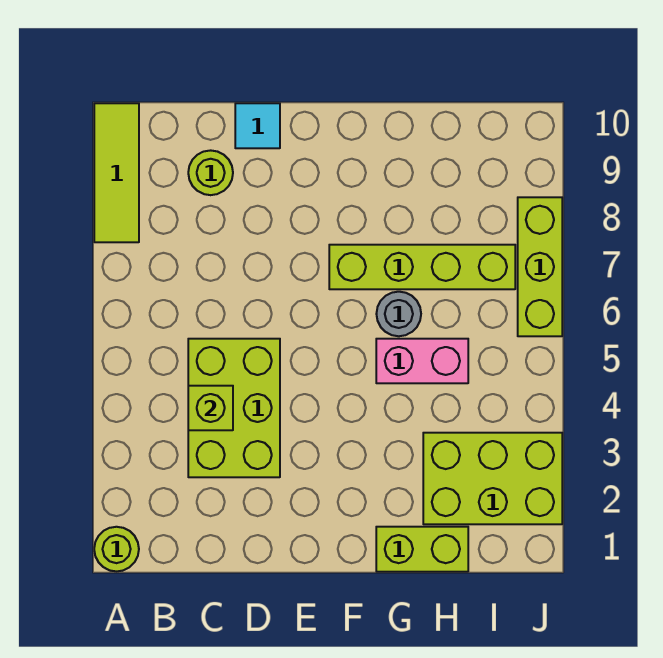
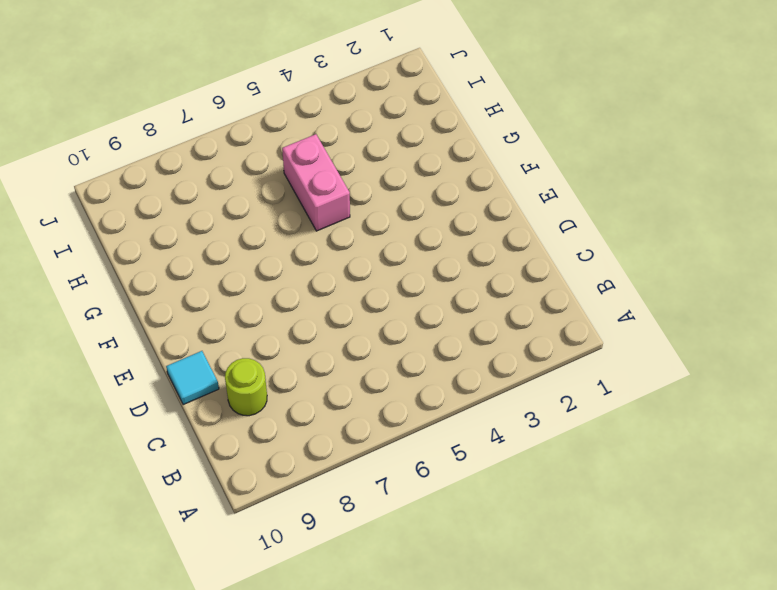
none -> lime 1x1 round brick [94,527,139,571]
none -> lime 1x3 tile [94,103,139,242]
none -> lime 2x3 brick [188,339,280,477]

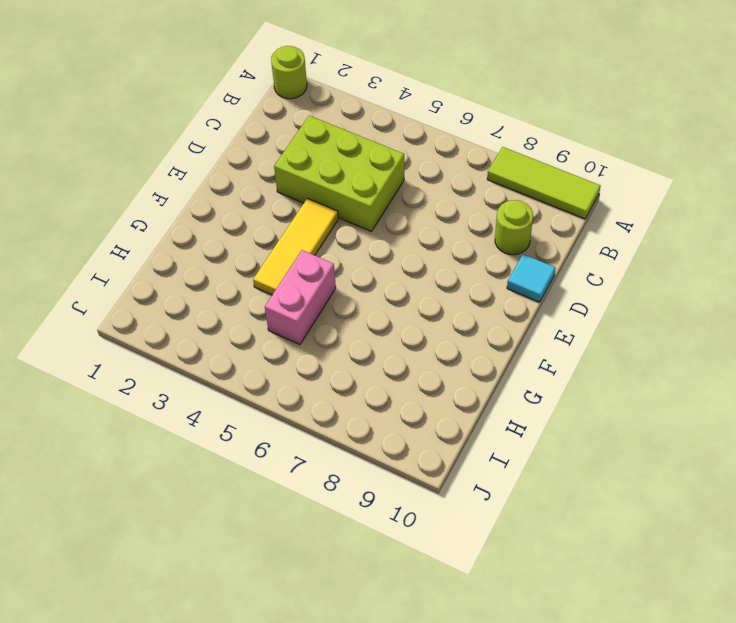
yellow 1x3 tile [253,198,338,295] -> none
none -> lime 1x4 brick [329,245,515,289]
none -> lime 1x2 brick [376,527,468,572]
none -> grey 1x1 round brick [376,292,421,336]

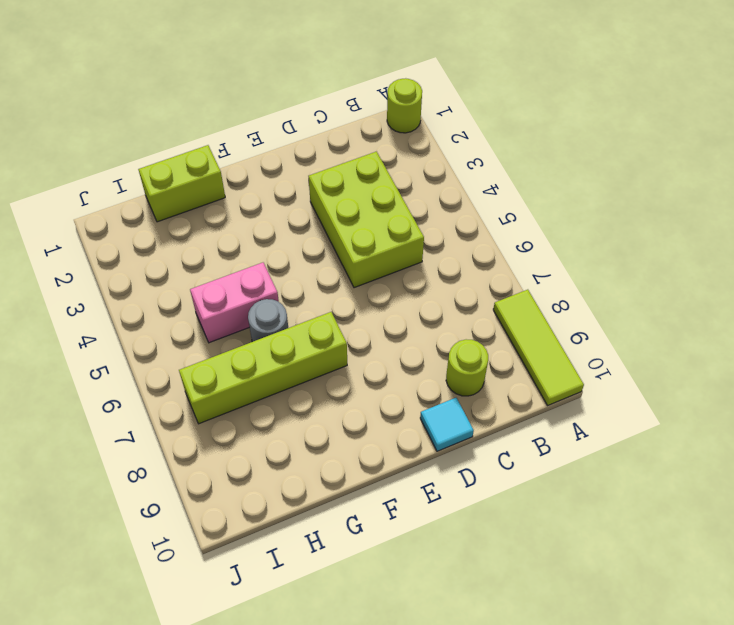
none -> lime 2x3 brick [423,433,562,524]
none -> lime 1x3 brick [518,197,562,336]
none -> lime 1x1 brick [188,386,233,430]

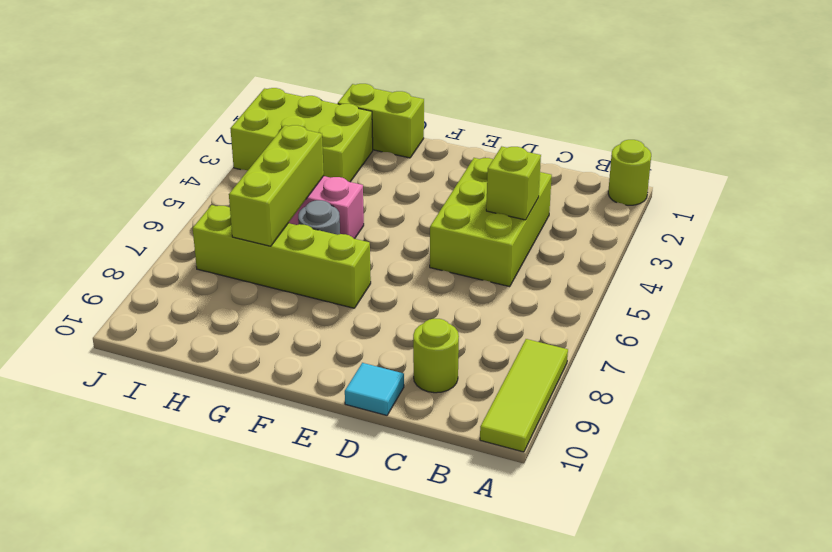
lime 1x3 brick [229,125,324,246] -> lime 1x3 brick moved to [518,197,562,336]

